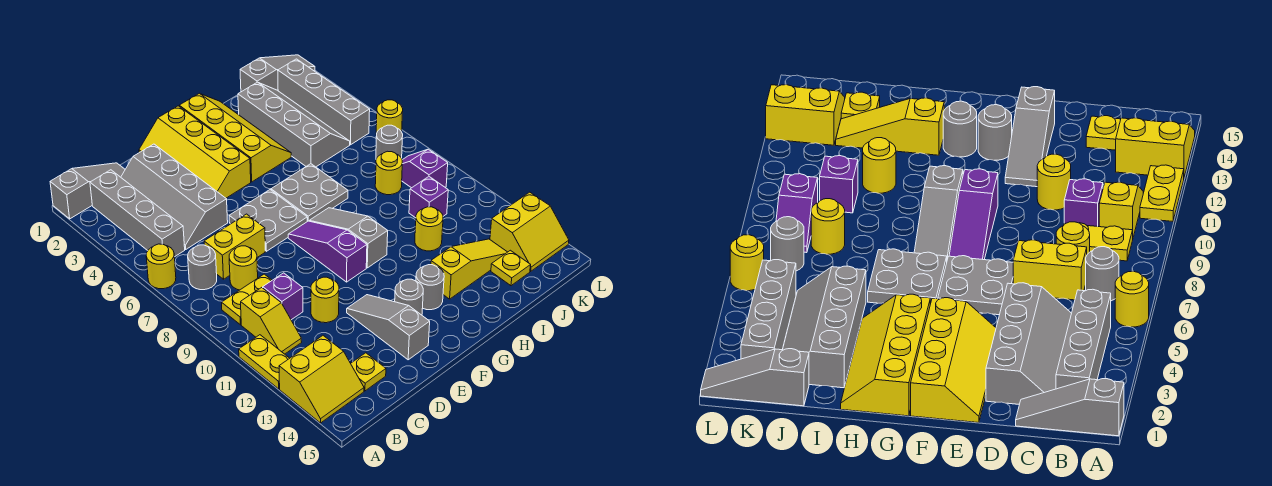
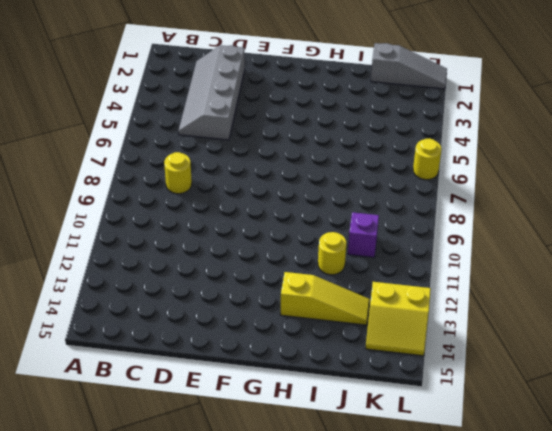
none -> grey 1x3 slope [50,163,125,219]
none -> yellow 1x1 round brick [146,244,176,289]
none -> yellow 1x2 plate [239,335,290,389]
none -> yellow 2x2 slope [279,336,364,423]

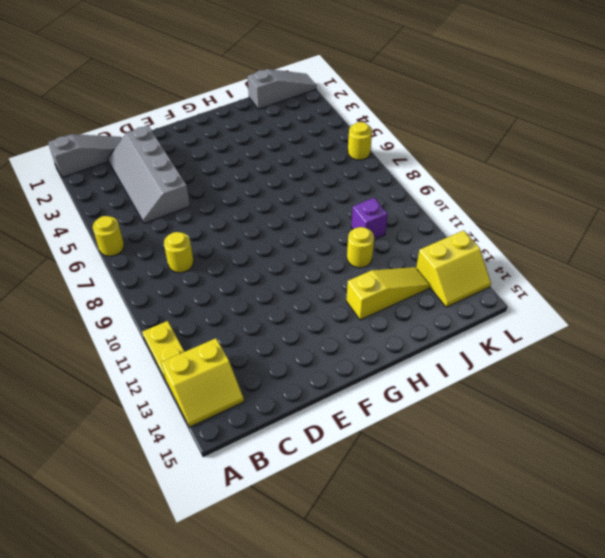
none -> grey 1x4 brick [90,170,185,257]
none -> grey 1x1 round brick [188,245,217,290]
none -> yellow 1x2 plate [222,274,272,325]
none -> yellow 1x2 slope [241,288,302,354]

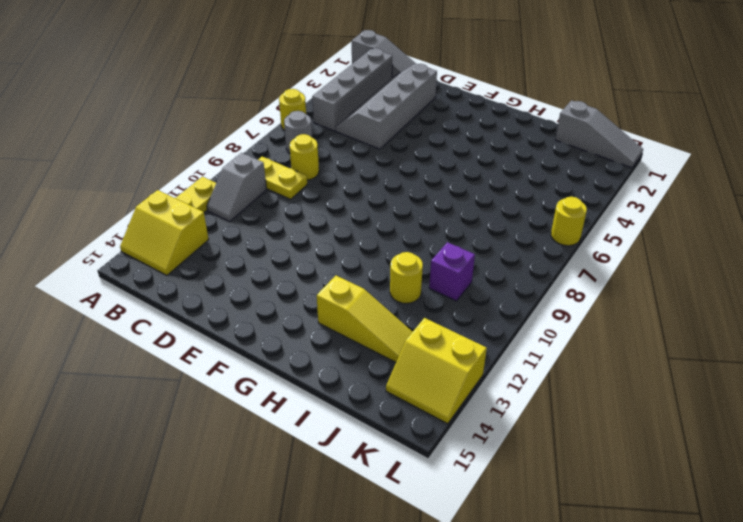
grey 1x2 slope [207,153,267,221] -> yellow 1x2 slope [241,288,302,354]
none -> yellow 1x2 brick [204,214,265,279]
none -> purple 1x1 brick [263,273,303,320]
none -> yellow 1x1 plate [351,353,386,391]
none -> yellow 1x1 round brick [311,277,339,323]

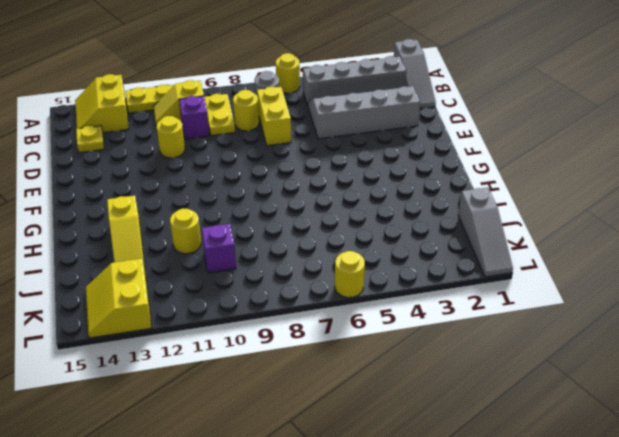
none -> yellow 2x4 slope [139,106,251,198]
none -> grey 2x2 plate [229,190,307,251]
none -> grey 1x3 slope [347,295,430,360]
none -> purple 1x3 slope [288,221,367,282]

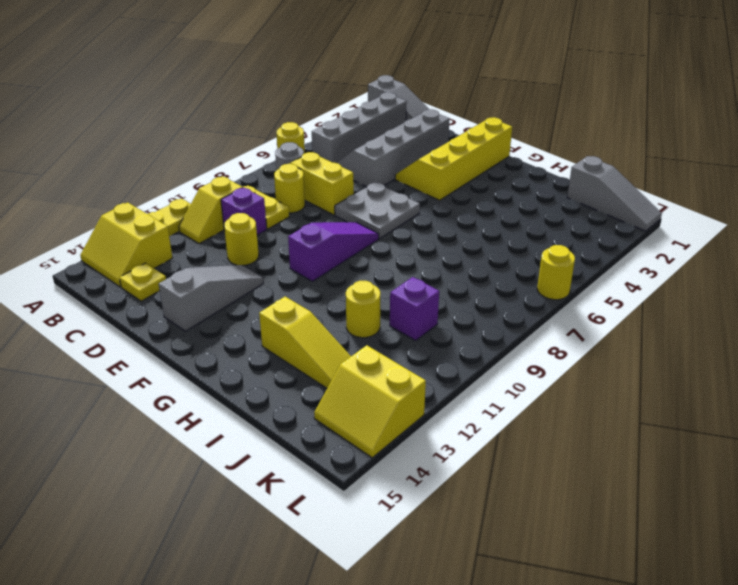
none -> grey 1x1 round brick [395,279,423,315]
none -> yellow 2x4 slope [179,93,291,182]
none -> grey 2x2 plate [271,164,348,221]
none -> grey 1x3 slope [310,208,388,268]

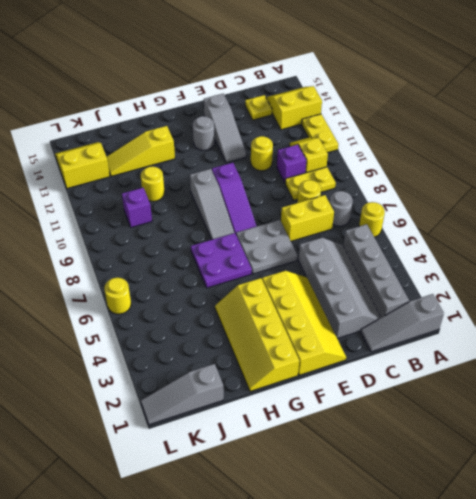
purple 2x2 plate [191,233,252,288] -> grey 2x2 plate [271,164,348,221]
none -> grey 1x1 round brick [416,265,444,310]
none -> grey 2x4 slope [238,82,350,167]
none -> yellow 1x1 round brick [375,151,402,195]
none -> yellow 1x1 plate [491,250,531,286]

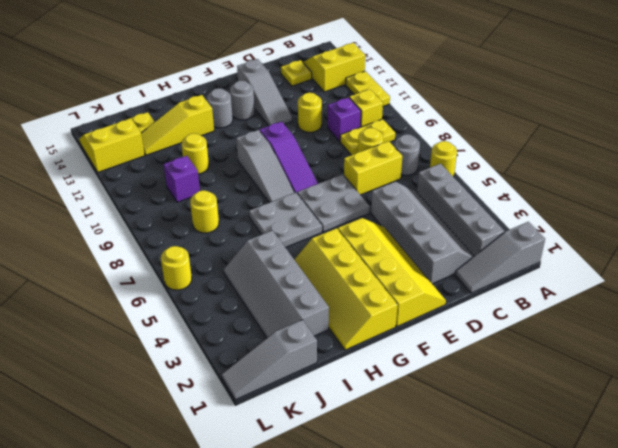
none -> grey 1x4 brick [278,59,370,145]
none -> grey 1x1 round brick [376,125,403,159]
none -> purple 1x2 slope [402,149,448,188]

